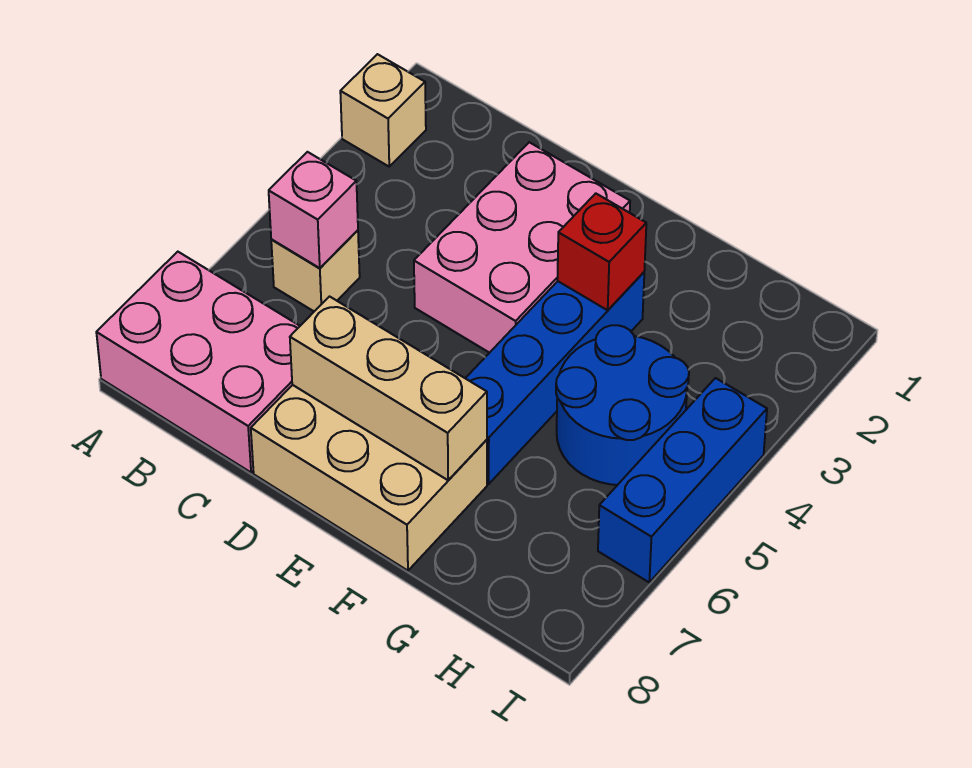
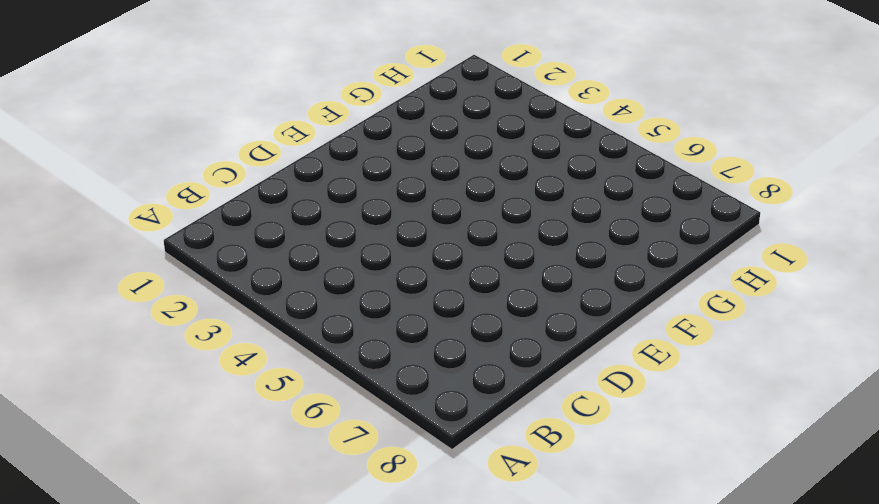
none -> tan 1x1 brick [340,54,426,166]
none -> pink 2x3 brick [96,252,300,472]

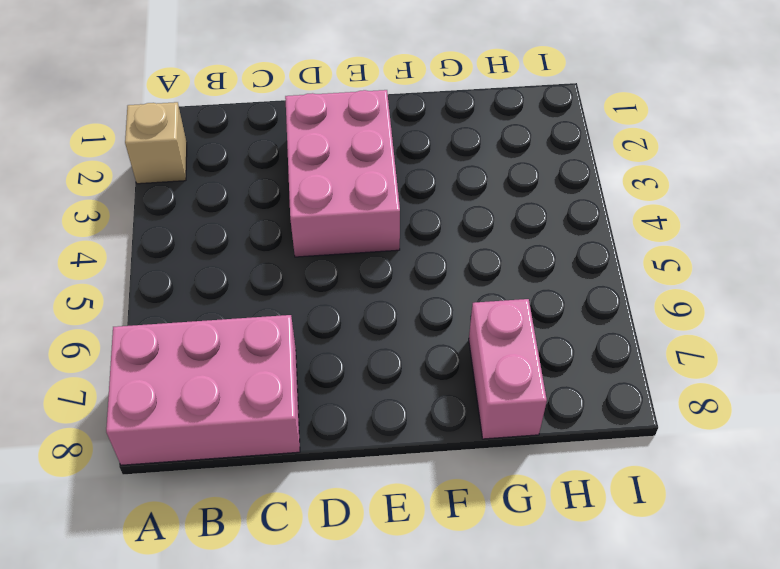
pink 1x2 brick [469,299,547,439] -> none
none -> tan 1x1 brick [271,230,360,311]
none -> tan 2x3 brick [251,385,487,571]

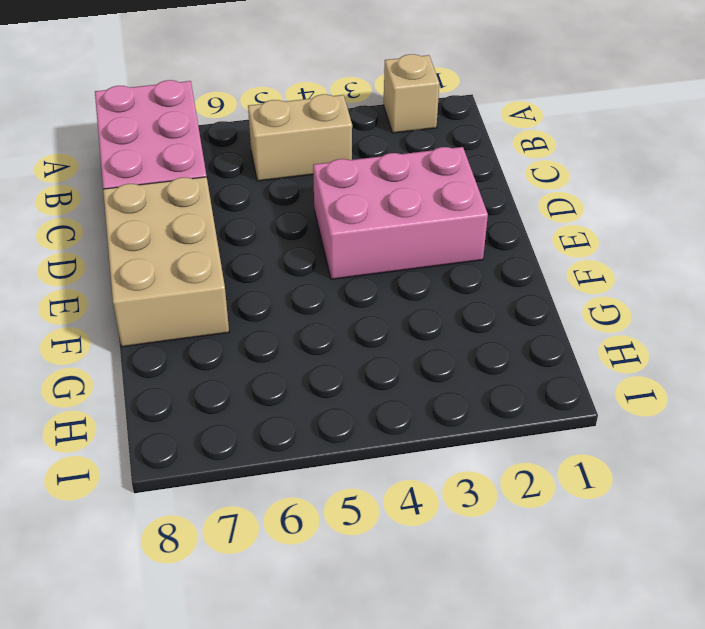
tan 1x2 brick [248,94,352,181] -> tan 1x1 brick [271,230,360,311]
none -> blue 1x4 brick [465,272,644,484]
none -> blue 2x2 round brick [556,325,689,485]

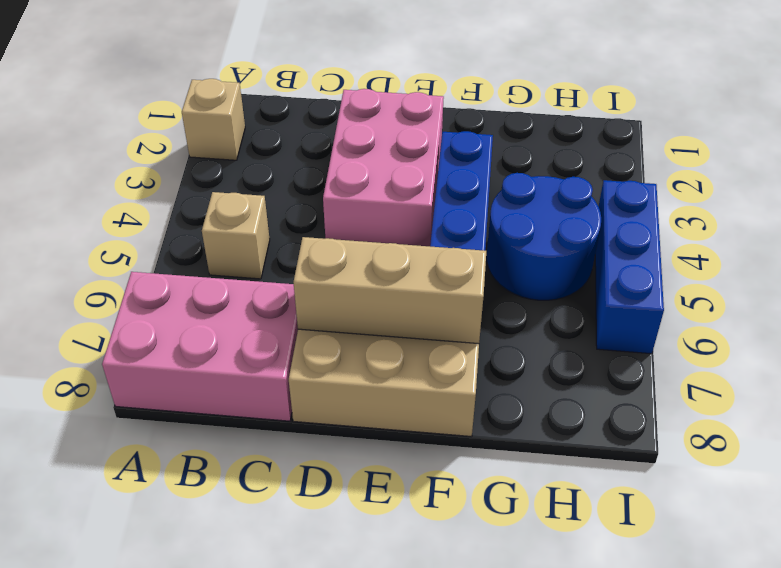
none -> pink 1x1 brick [269,152,358,268]
none -> red 1x1 brick [557,193,646,310]

